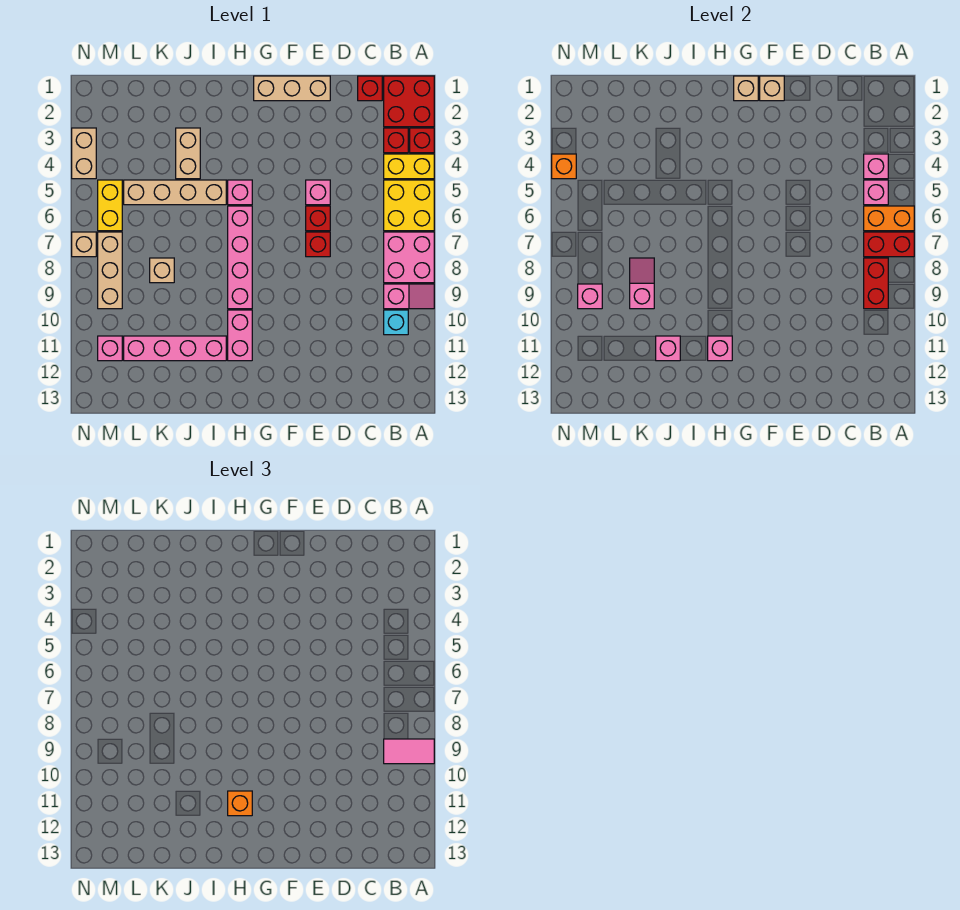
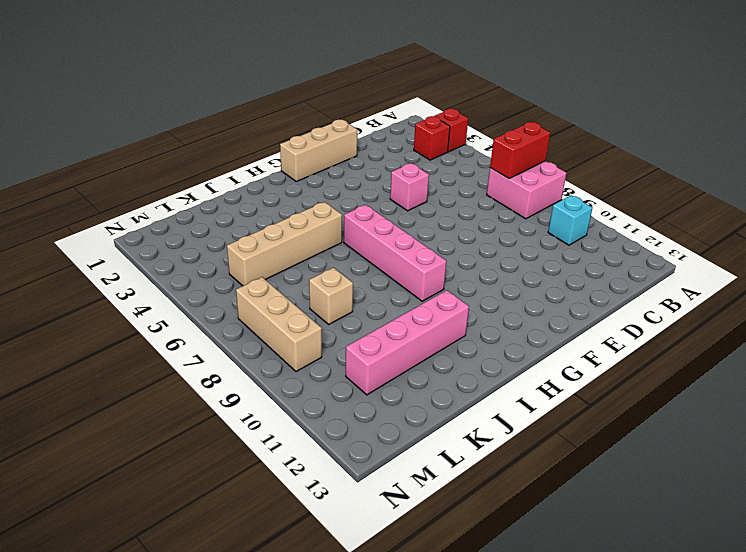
none -> red 2x2 brick [384,76,434,127]
none -> yellow 1x2 brick [384,154,434,179]
none -> yellow 2x2 brick [384,180,434,231]
none -> pink 1x2 slope [384,284,434,309]

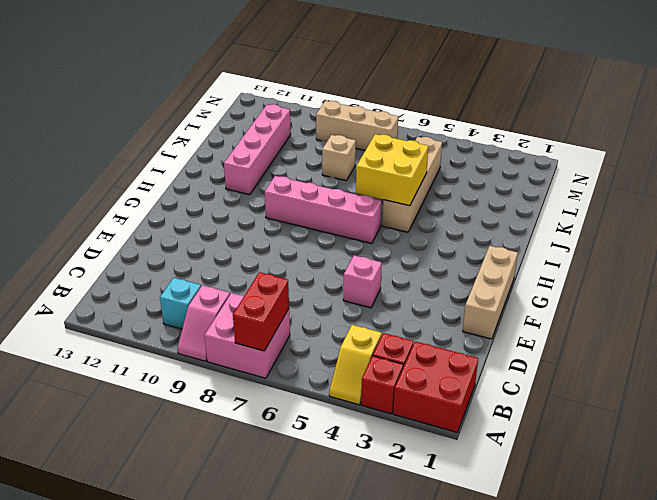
yellow 1x2 slope [329,325,382,405] -> yellow 1x2 brick [384,154,434,179]
yellow 2x2 brick [356,134,428,206] -> yellow 2x2 brick moved to [384,180,434,231]
none -> red 1x1 brick [358,76,382,101]
none -> red 1x1 brick [306,206,330,231]
none -> red 1x1 brick [306,232,330,257]
none -> pink 1x1 brick [228,180,252,205]

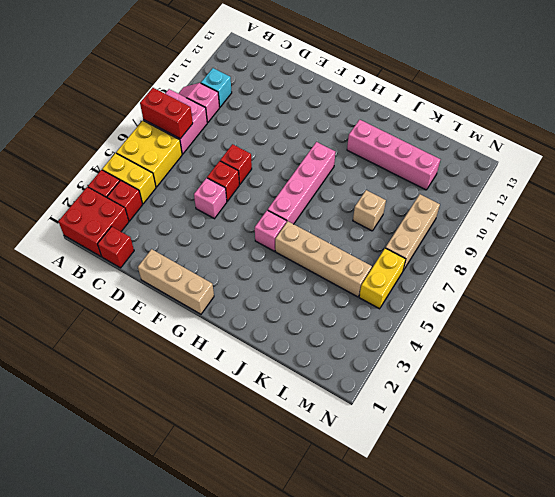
none -> pink 1x2 brick [228,310,252,361]
none -> tan 1x2 brick [176,128,200,179]
none -> pink 1x1 brick [98,336,122,361]
none -> tan 1x2 brick [72,128,96,179]

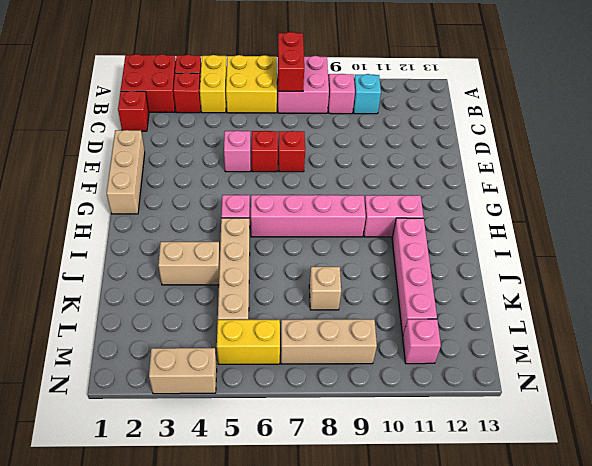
none -> tan 1x1 brick [72,232,96,257]
none -> orange 1x2 brick [864,206,914,231]
none -> pink 1x1 brick [864,154,888,179]
none -> pink 1x1 brick [864,180,888,205]

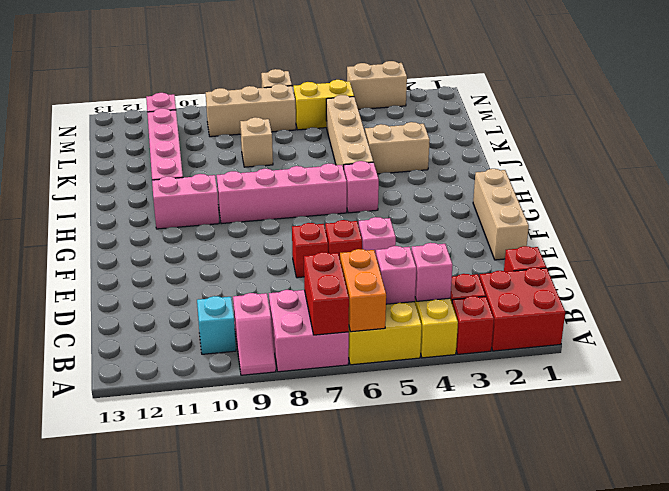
none -> red 1x2 brick [864,258,888,309]
none -> tan 1x1 brick [760,76,784,101]
none -> tan 1x1 brick [734,76,758,101]
none -> pink 1x1 brick [708,336,732,361]

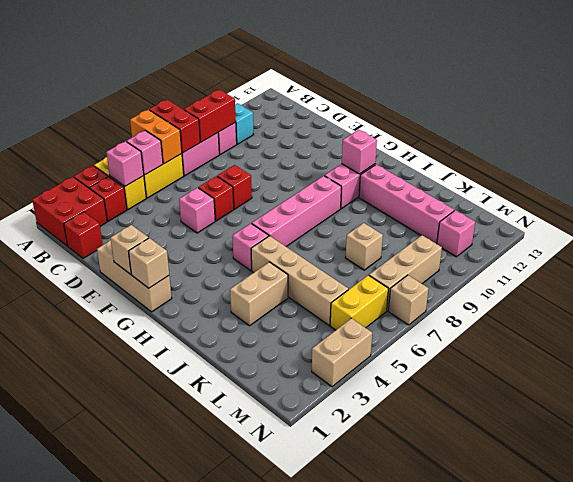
none -> pink 1x1 brick [656,336,680,361]
none -> pink 1x2 slope [630,258,654,309]
none -> pink 1x1 brick [578,284,602,309]
none -> orange 1x1 brick [552,154,576,179]

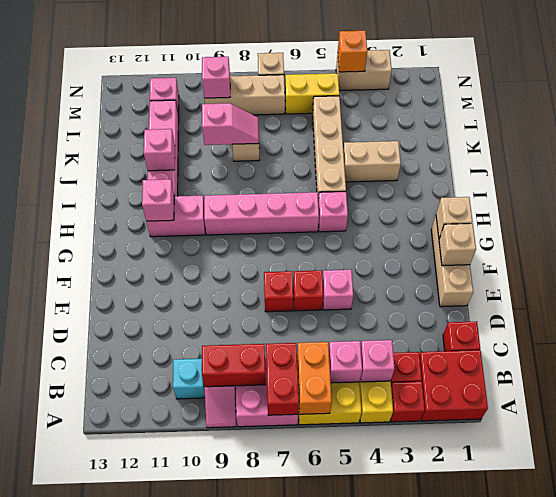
none -> pink 1x2 tile [384,739,434,764]
none -> orange 1x1 brick [228,791,252,816]

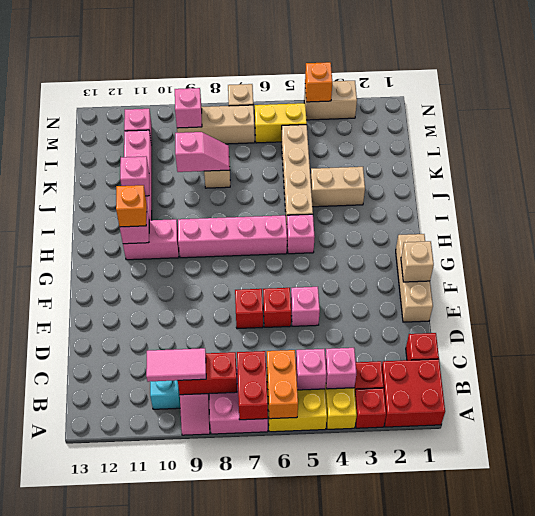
pink 1x2 tile [146,348,206,382] -> pink 1x2 tile turned to [384,739,434,764]
none -> tan 1x1 brick [734,76,758,101]

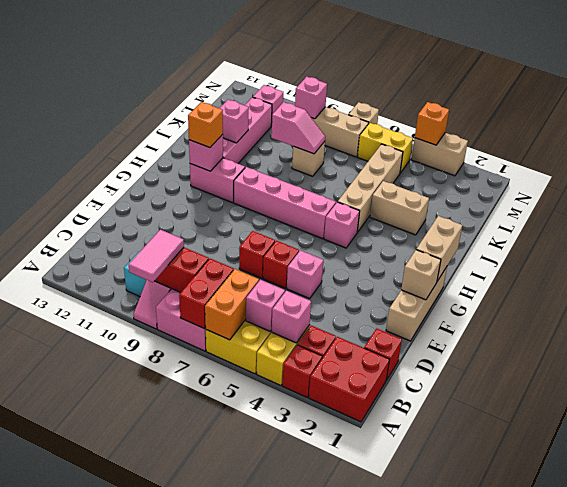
tan 1x2 brick [416,216,462,281] -> tan 1x1 brick [734,76,758,101]

